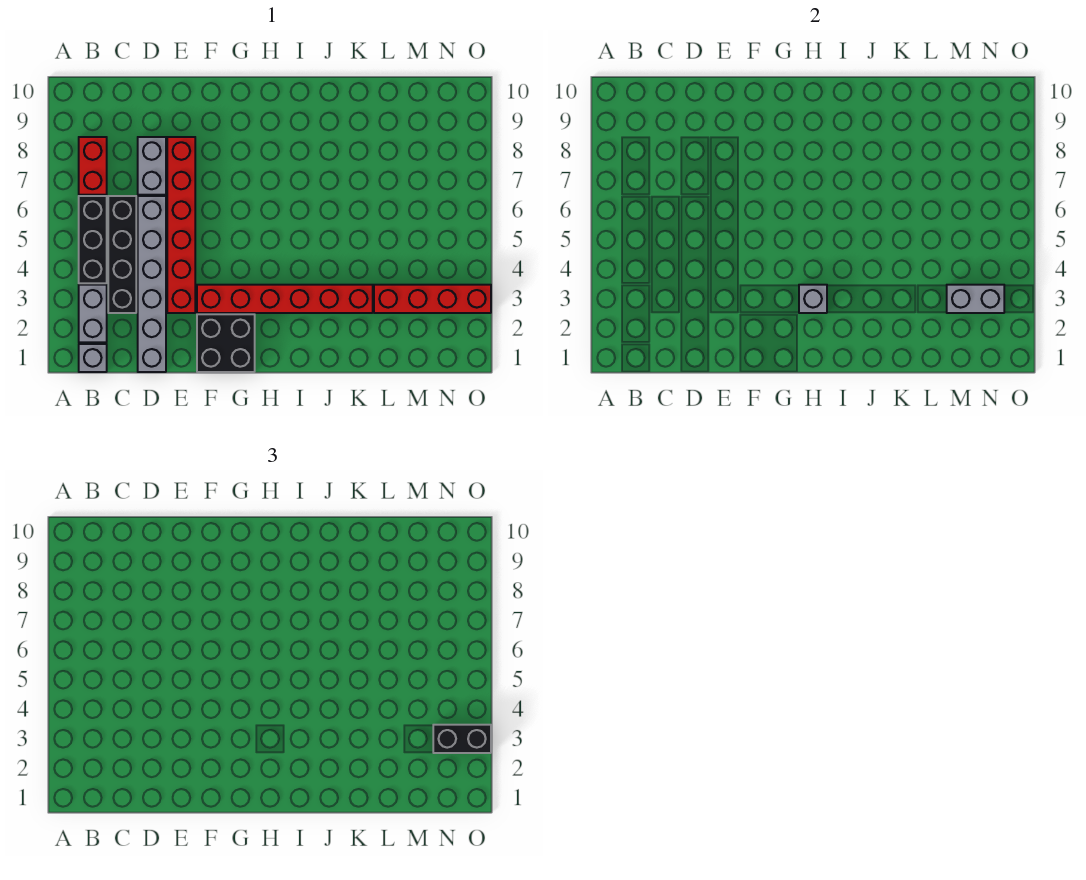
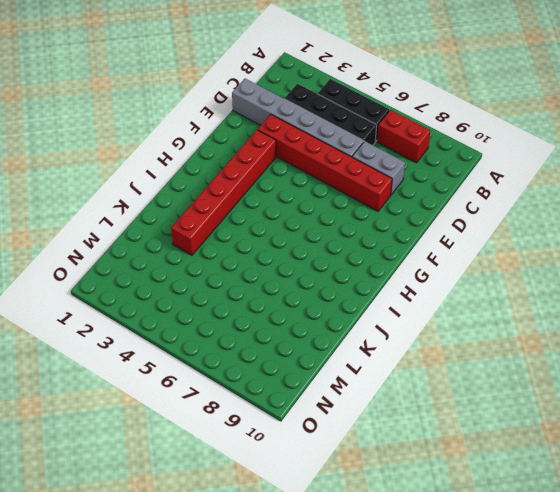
none -> grey 1x1 brick [79,344,107,372]
none -> grey 1x2 brick [79,285,107,342]
none -> black 2x2 brick [197,314,255,372]

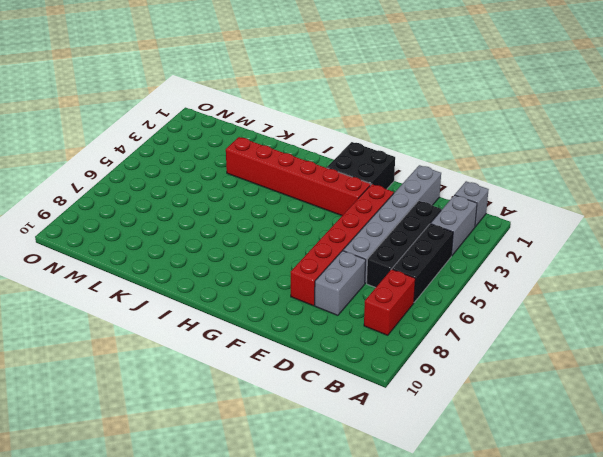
none -> red 1x4 brick [374,285,491,313]
none -> grey 1x1 brick [799,285,827,313]
none -> grey 1x2 brick [947,285,1004,313]

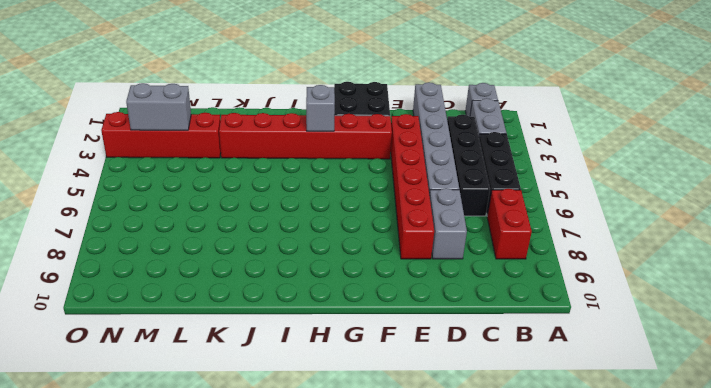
none -> black 1x2 brick [433,725,491,753]

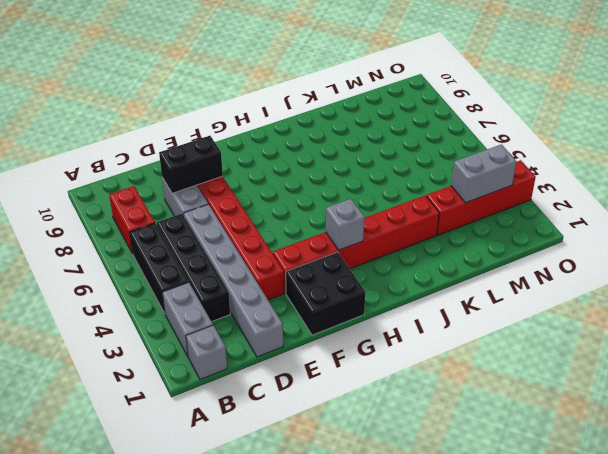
black 1x2 brick [159,136,223,193] -> black 1x2 brick moved to [433,725,491,753]

